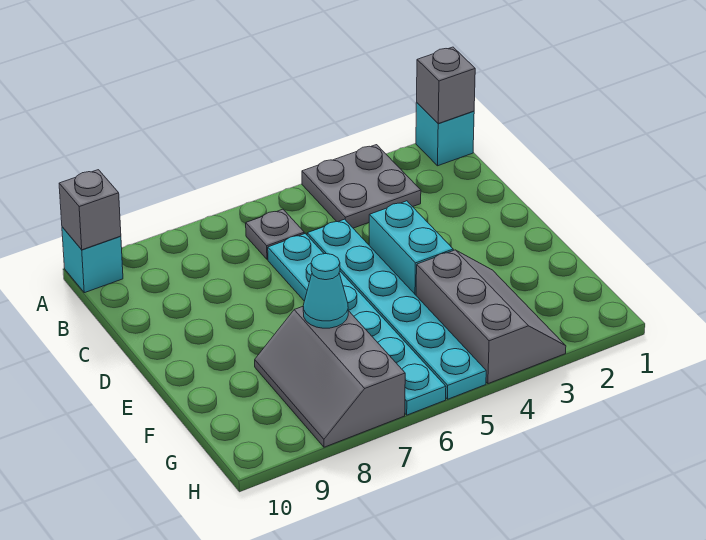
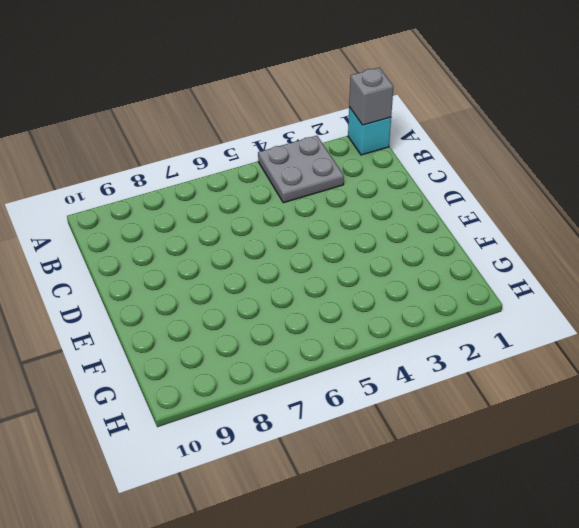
none -> cyan 1x1 brick [62,227,123,293]
none -> grey 1x1 plate [246,209,304,259]
none -> cyan 1x6 plate [307,219,486,399]

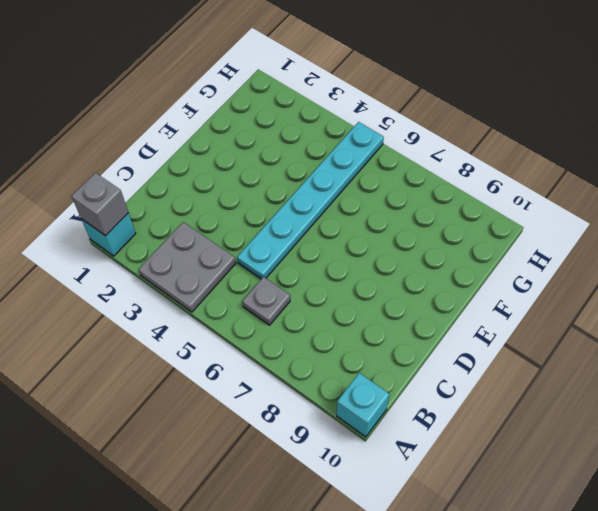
none -> cyan 1x6 plate [268,234,446,415]
none -> cyan 1x2 brick [369,201,453,295]
none -> grey 2x3 slope [416,250,566,384]

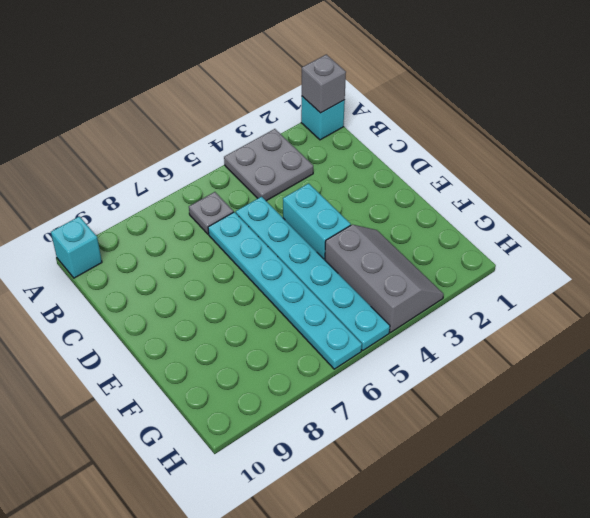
none -> grey 2x3 slope [255,307,405,447]
none -> grey 1x1 brick [59,170,121,250]
none -> cyan 1x1 cone [303,254,348,328]

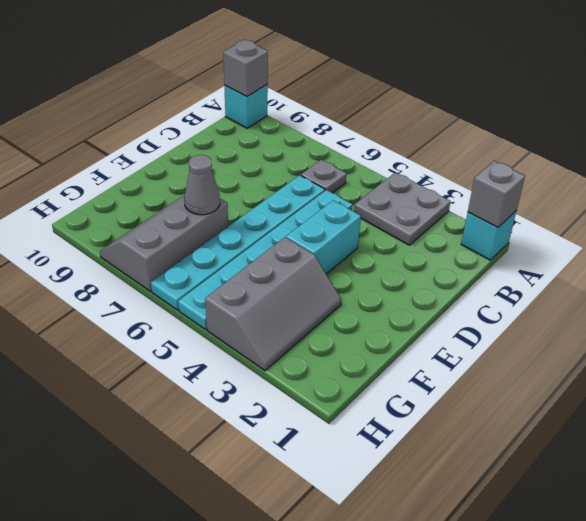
grey 1x1 cone [184,155,220,215] -> cyan 1x1 cone [303,254,348,328]

